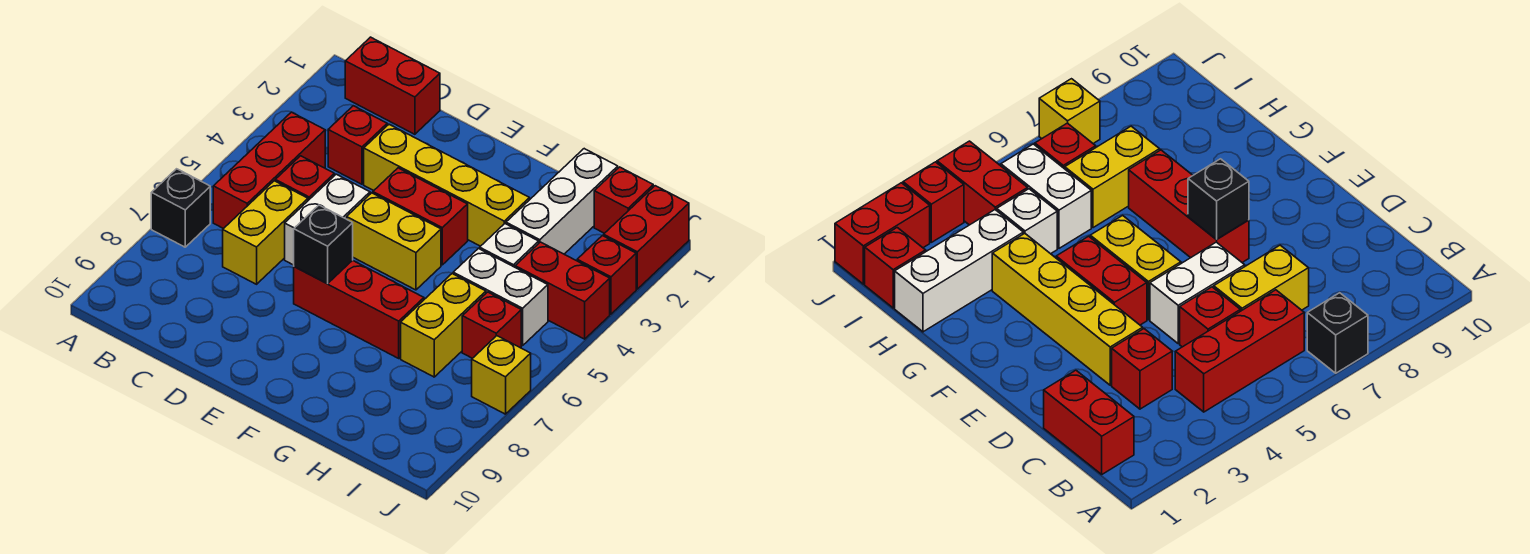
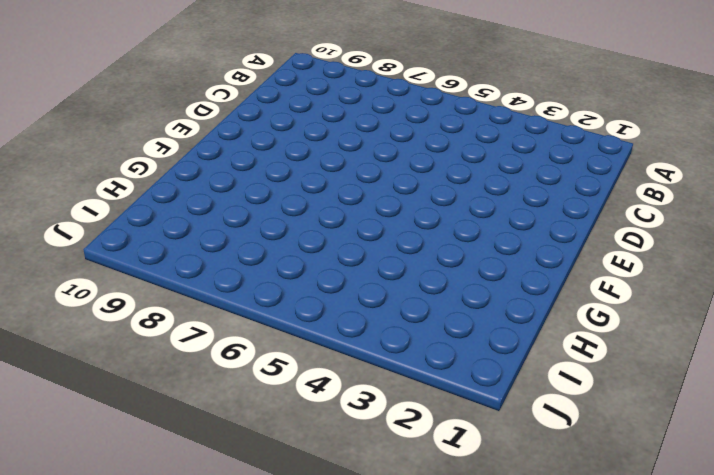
none -> black 1x1 brick [151,169,210,247]
none -> red 1x2 brick [345,37,440,134]
none -> red 1x3 brick [213,112,325,229]

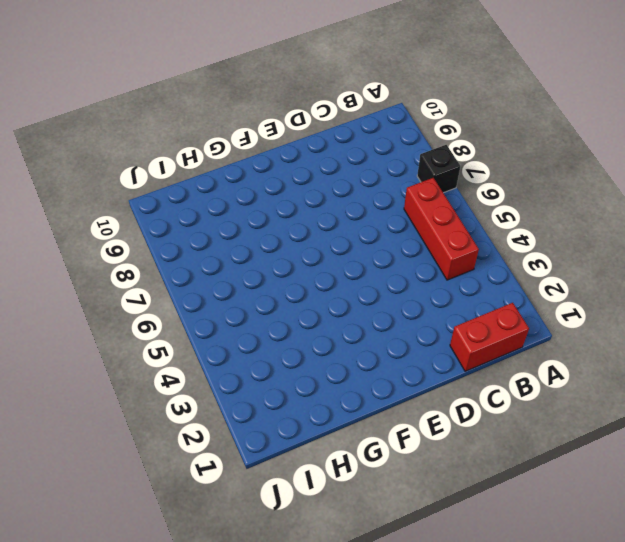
none -> red 1x1 brick [328,106,387,184]
none -> red 1x1 brick [275,156,334,200]
none -> yellow 1x2 brick [223,181,308,284]

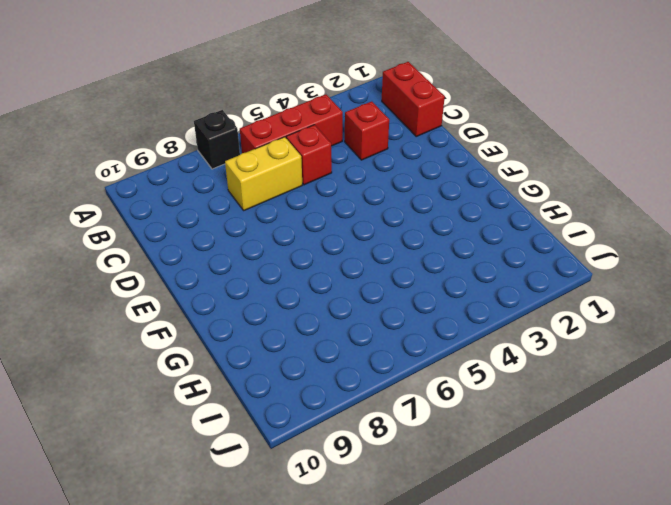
none -> yellow 1x4 brick [364,124,529,246]
none -> white 1x2 brick [285,174,370,265]
none -> red 1x2 brick [373,168,468,265]

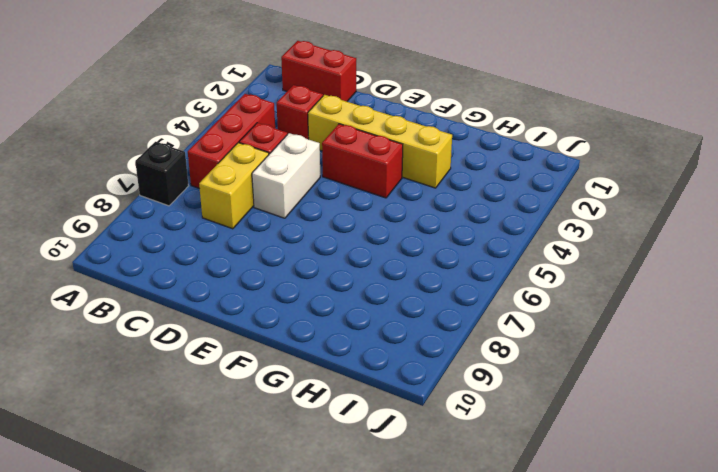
none -> yellow 1x2 brick [347,193,441,290]
none -> red 1x3 brick [294,260,424,358]
none -> white 1x3 brick [506,149,618,254]

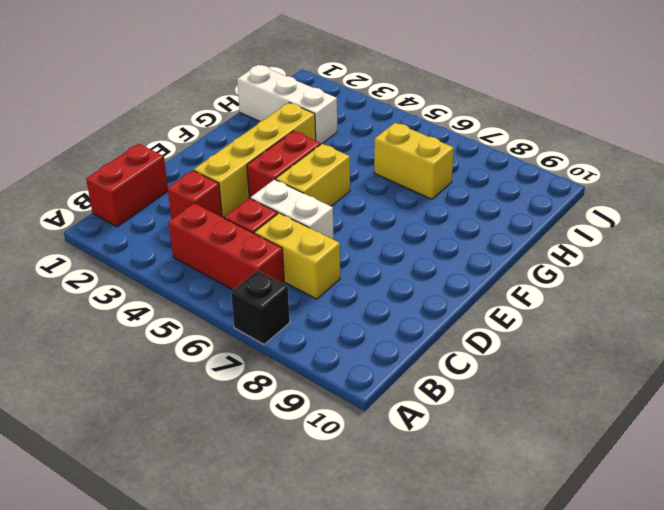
none -> red 1x3 brick [294,260,424,358]
none -> white 1x1 brick [480,224,539,267]
none -> white 1x2 brick [453,248,548,346]

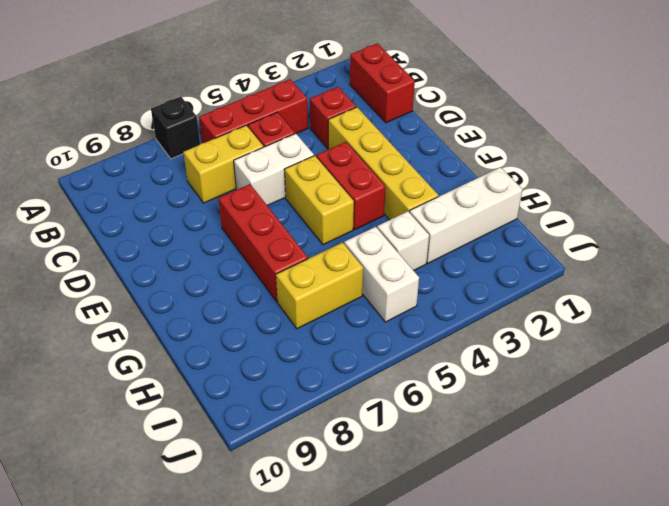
none -> red 1x1 brick [594,167,653,233]
none -> red 1x2 brick [515,242,610,339]
none -> red 1x1 brick [462,292,521,358]

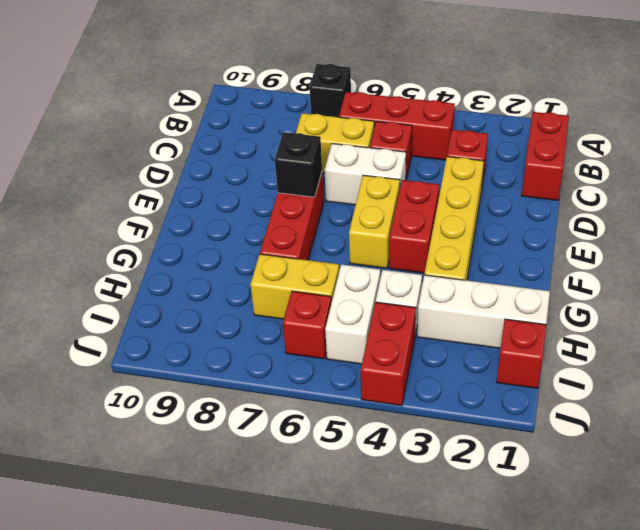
none -> red 1x2 brick [604,186,689,289]
none -> red 1x1 brick [577,236,636,314]
none -> yellow 1x1 brick [472,336,531,414]

